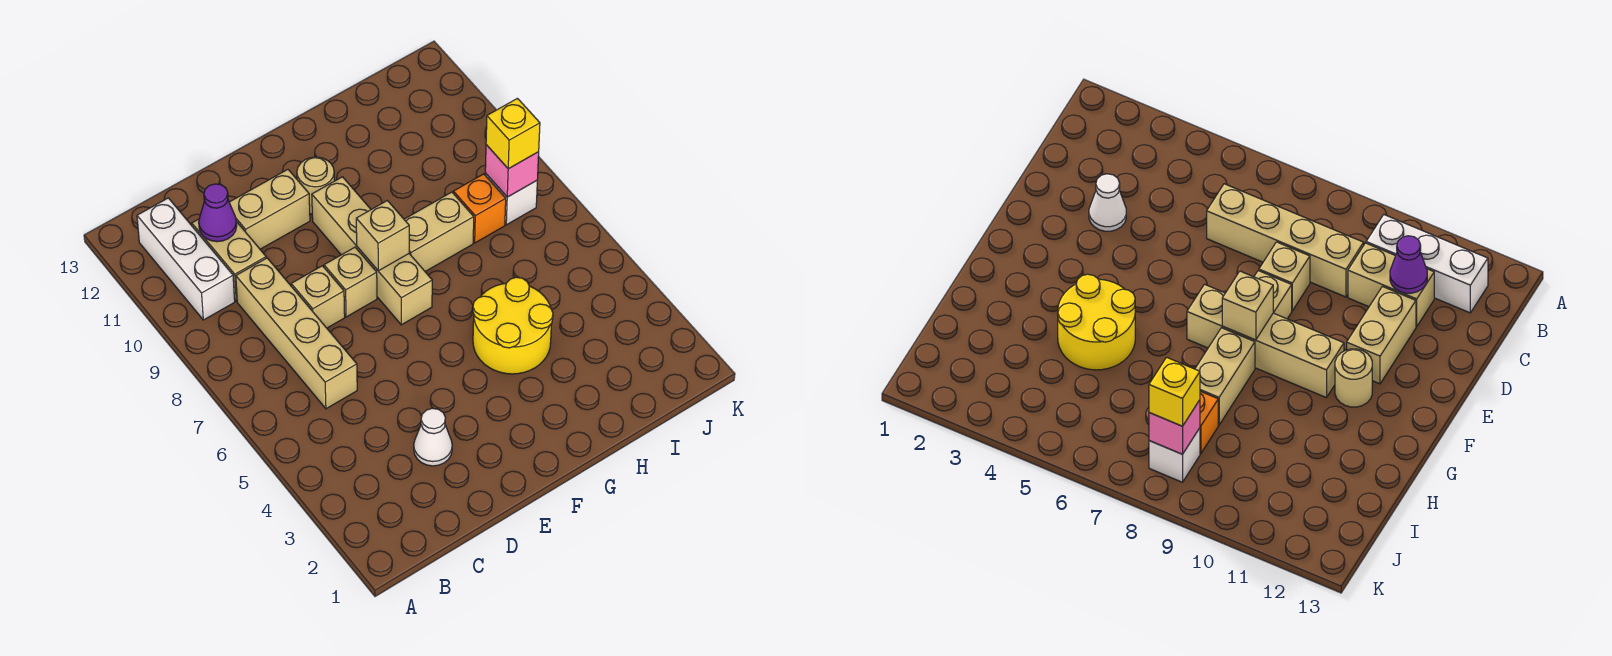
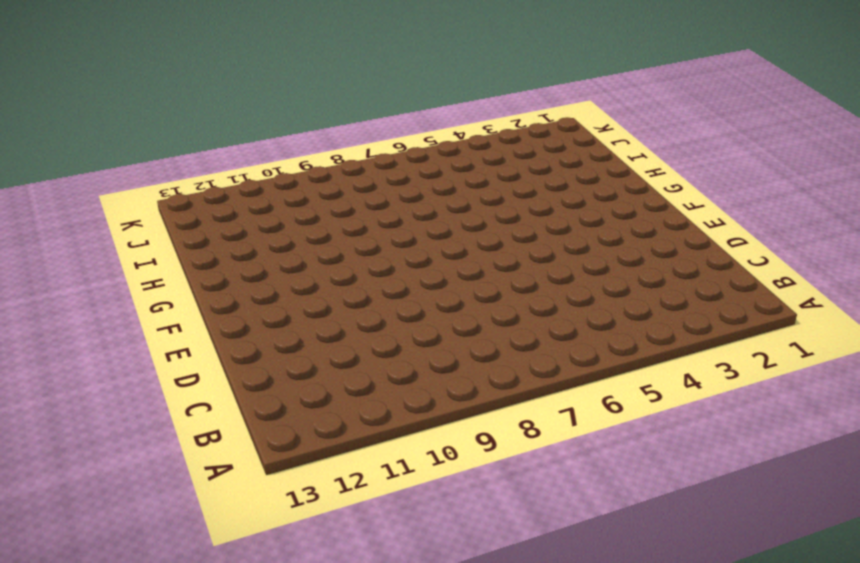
none -> white 1x3 brick [137,198,235,320]
none -> tan 1x4 brick [236,258,357,409]
none -> tan 1x2 brick [192,219,266,301]

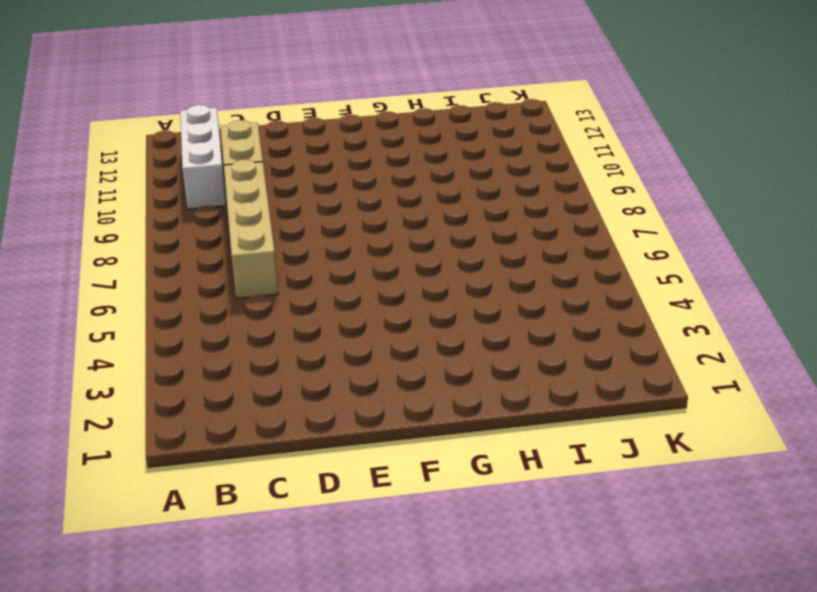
none -> white 1x1 cone [414,408,452,466]
none -> tan 1x1 brick [291,266,345,328]
none -> tan 1x2 brick [229,170,310,249]

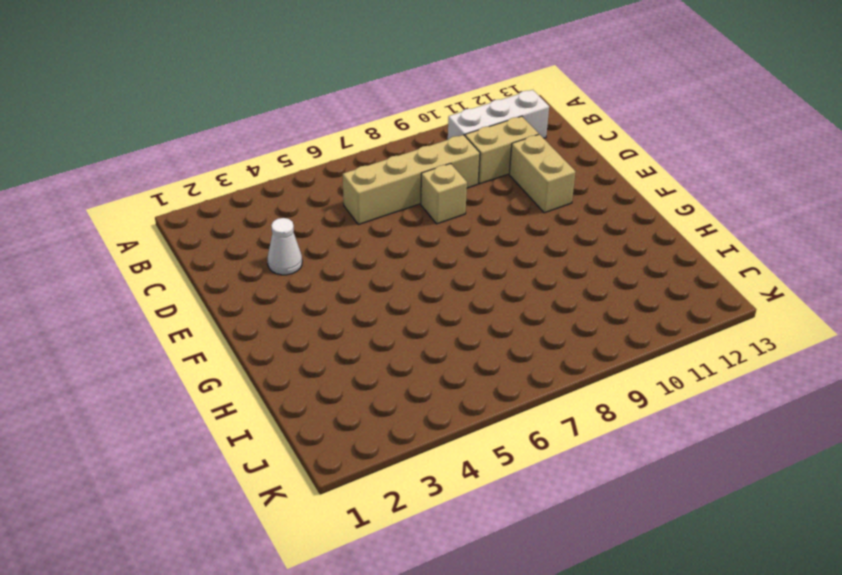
none -> tan 1x1 brick [324,247,377,317]
none -> tan 1x4 brick [312,177,432,325]
none -> tan 1x1 round brick [297,157,334,214]

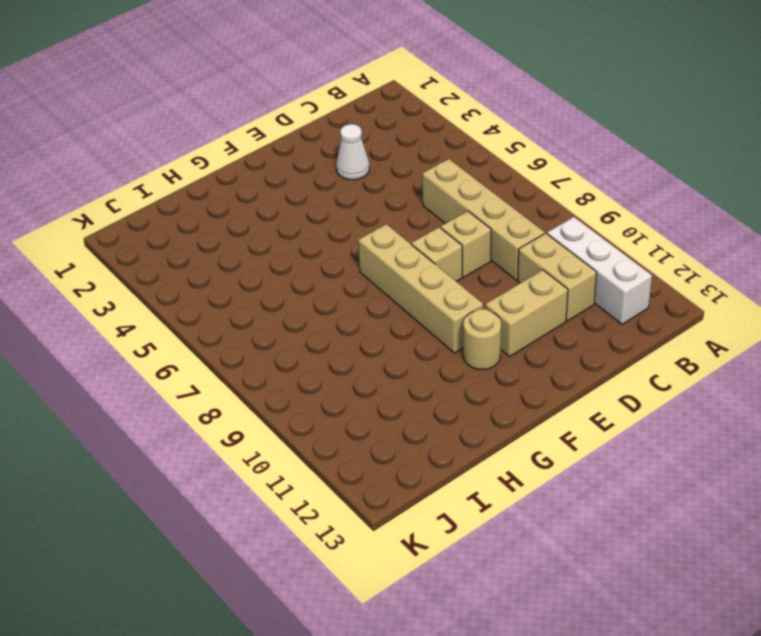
none -> yellow 2x2 round brick [473,277,553,374]
none -> tan 1x2 brick [404,192,474,272]
none -> orange 1x1 brick [453,174,506,243]

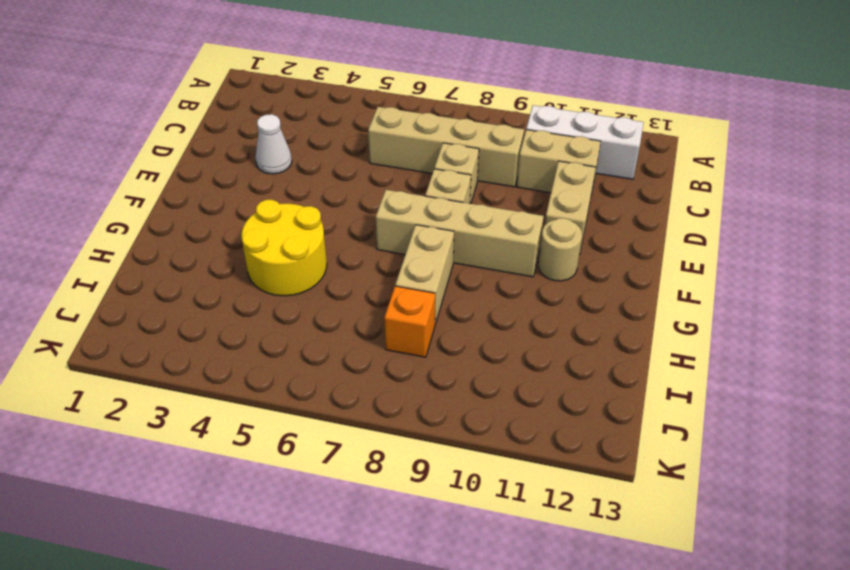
none -> white 1x1 brick [485,173,537,225]
none -> purple 1x1 cone [199,184,237,242]
none -> tan 1x1 brick [356,201,409,271]

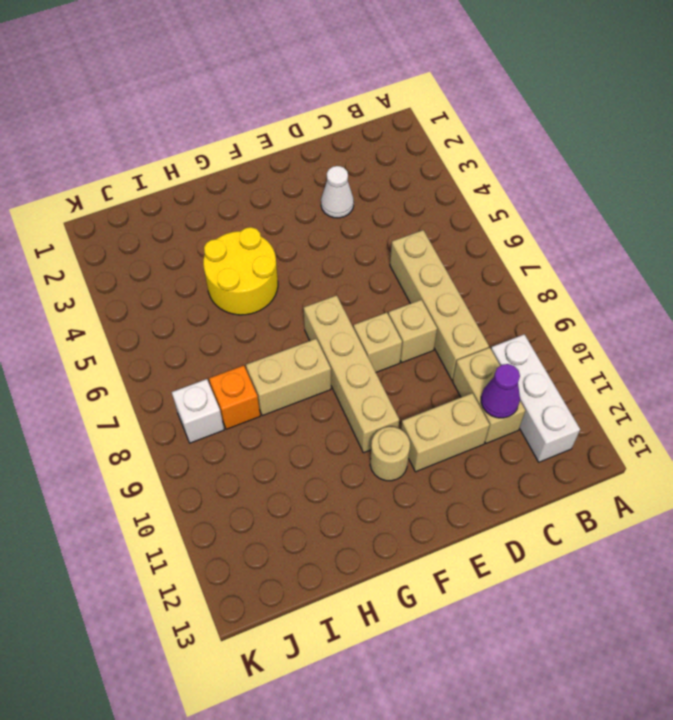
none -> tan 1x1 brick [356,201,409,271]
none -> pink 1x1 brick [485,145,539,197]
none -> yellow 1x1 brick [486,98,540,169]

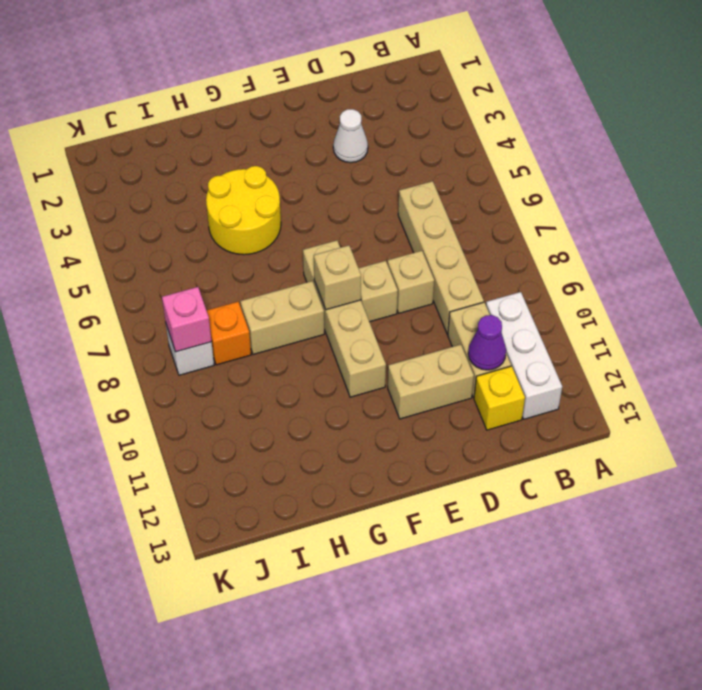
yellow 1x1 brick [474,366,525,430] -> yellow 1x1 brick moved to [486,98,540,169]
none -> tan 1x1 round brick [297,157,334,214]

